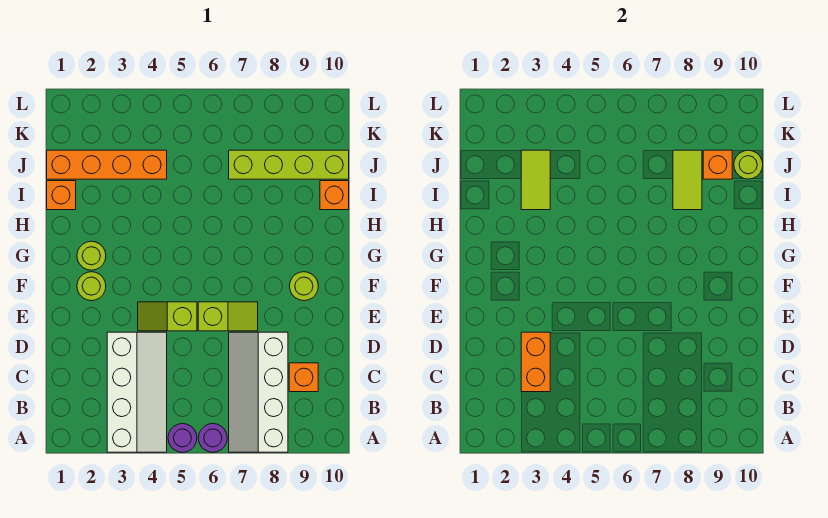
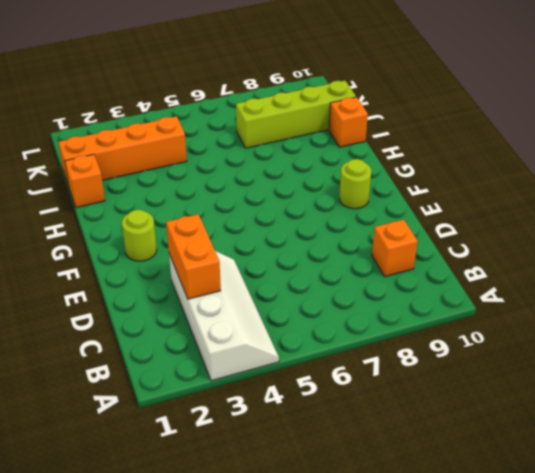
none -> purple 1x1 round brick [168,424,197,452]
none -> purple 1x1 round brick [198,424,227,452]
none -> white 2x4 slope [229,332,288,452]

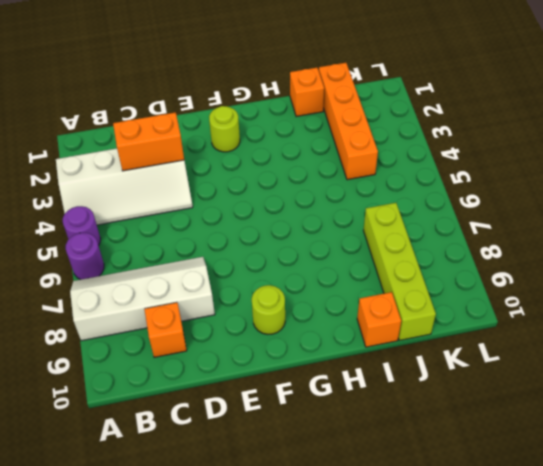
none -> lime 1x2 slope [138,302,197,331]
none -> lime 1x2 slope [198,302,258,331]
none -> lime 1x1 round brick [77,241,106,270]

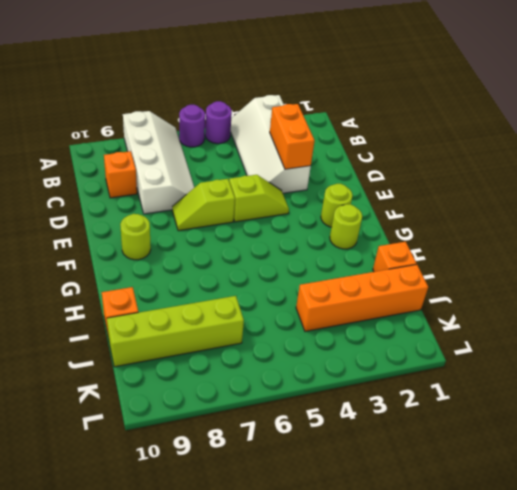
none -> lime 1x2 tile [521,150,550,210]
none -> lime 1x2 tile [673,150,702,210]
none -> orange 1x1 brick [703,150,732,179]

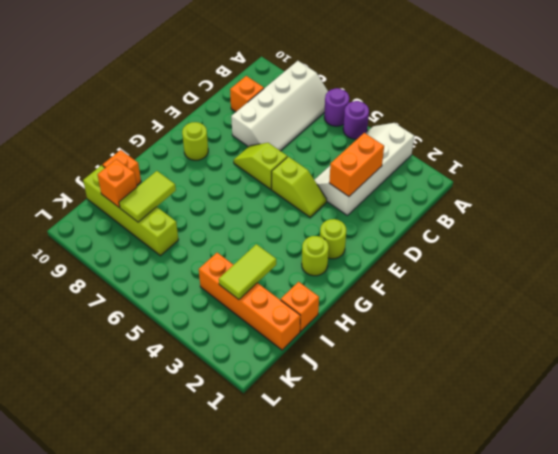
none -> lime 1x1 round brick [734,150,763,179]

